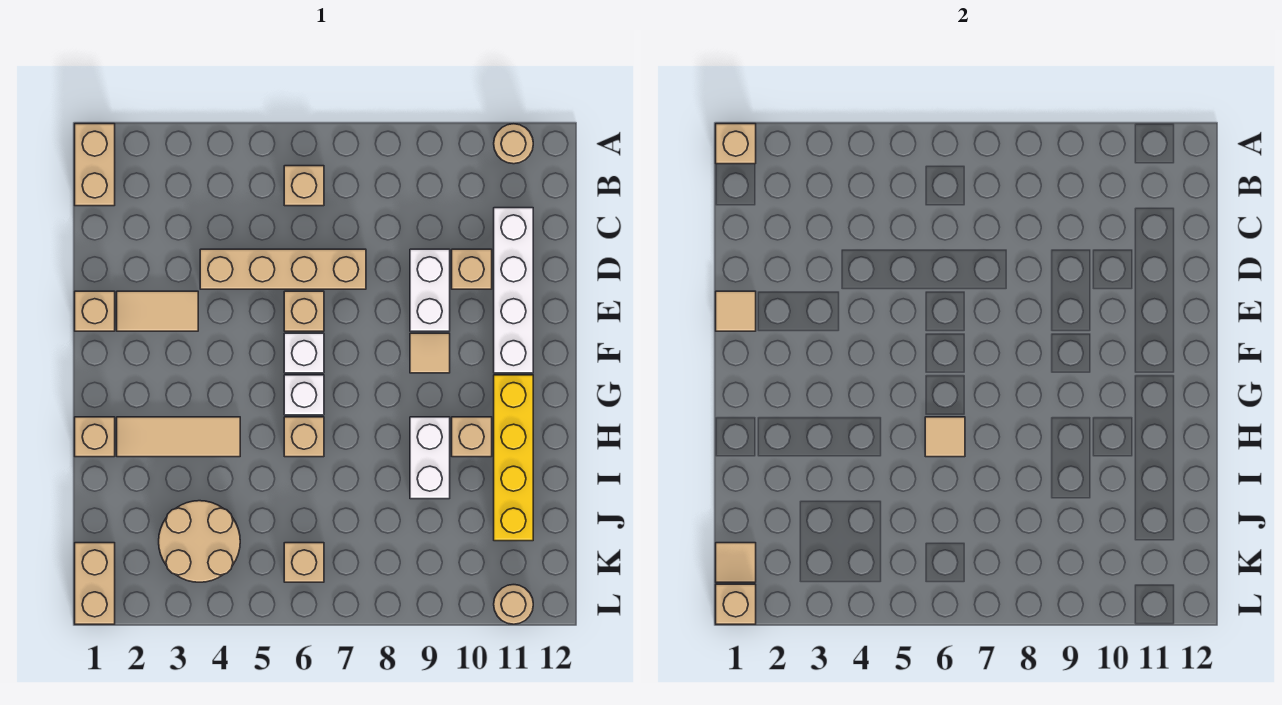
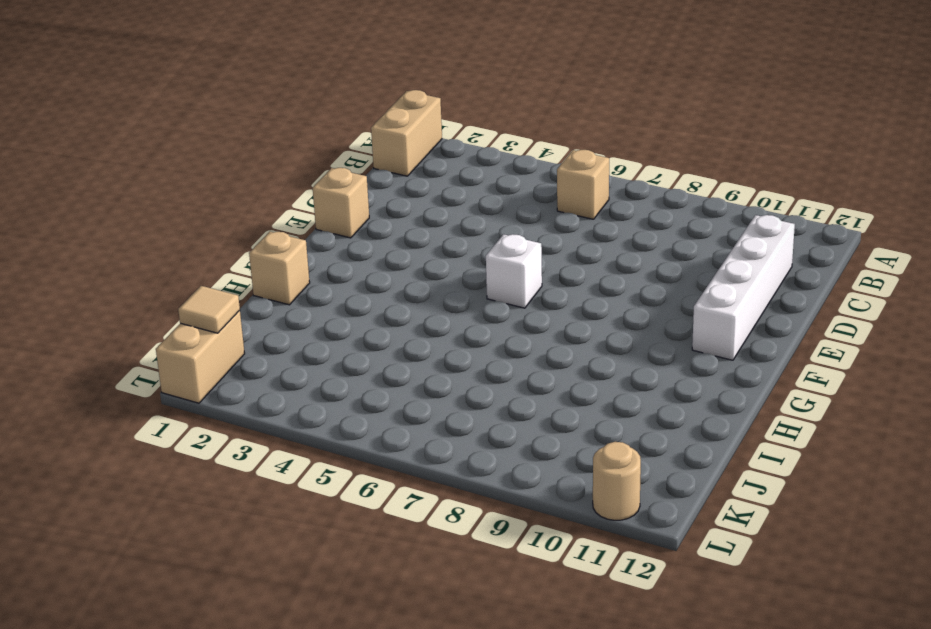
none -> tan 1x1 round brick [494,124,533,164]
none -> tan 1x4 brick [200,249,366,289]
none -> white 1x2 brick [410,249,450,331]

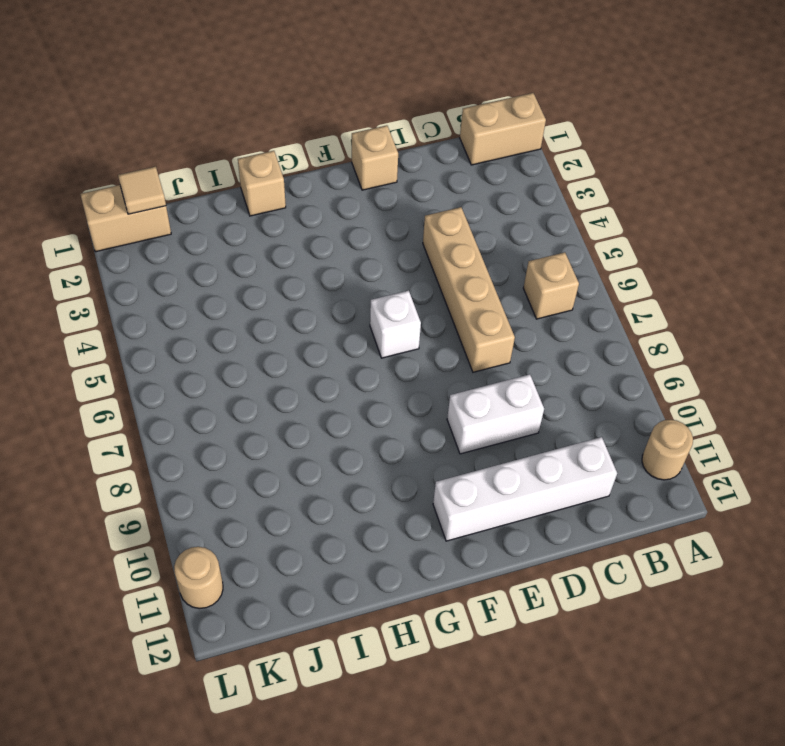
none -> tan 1x1 brick [452,249,492,289]
none -> tan 1x2 tile [117,291,198,331]
none -> tan 1x1 brick [284,291,324,331]

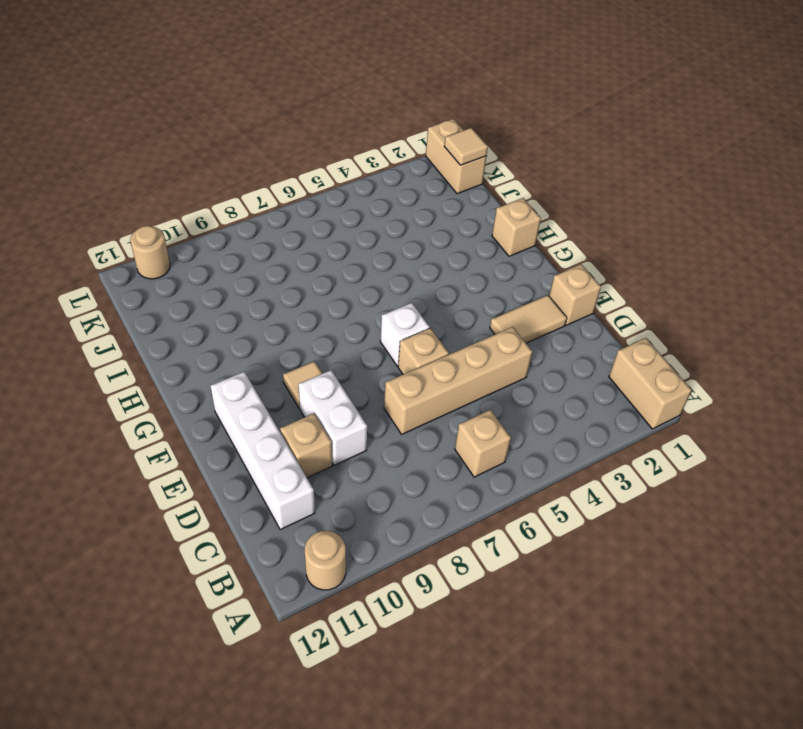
none -> white 1x1 brick [284,375,324,415]
none -> yellow 1x4 brick [494,375,533,541]
none -> tan 1x3 tile [117,417,240,457]

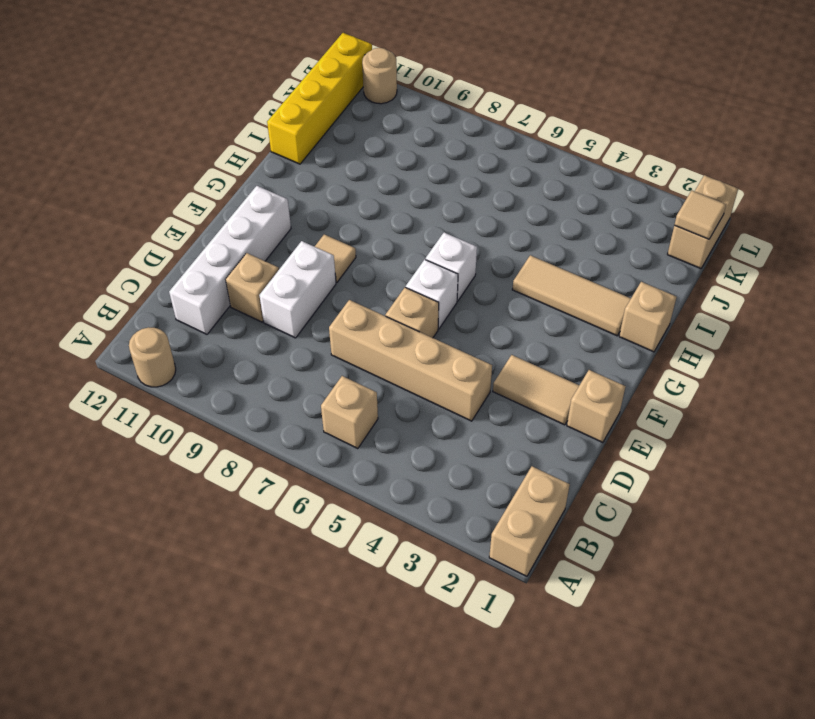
yellow 1x4 brick [267,33,372,164] -> yellow 1x4 brick moved to [494,375,533,541]
none -> tan 1x1 brick [284,417,324,457]
none -> white 1x2 brick [410,417,450,499]
none -> tan 1x1 brick [452,417,492,457]

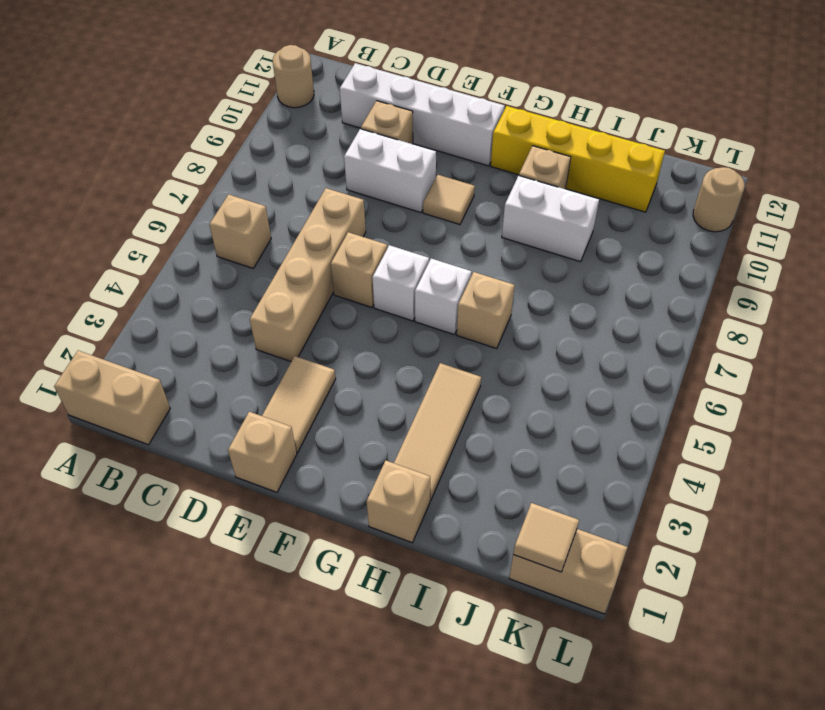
none -> tan 2x2 round brick [159,501,240,582]
none -> tan 1x1 brick [284,543,324,582]
none -> tan 1x1 brick [716,124,756,164]

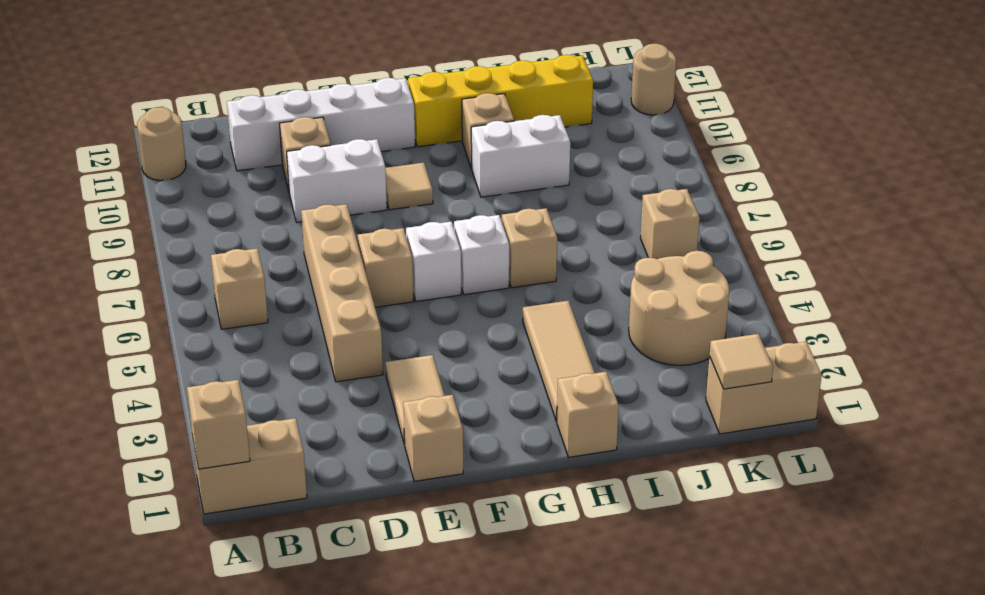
none -> tan 1x1 tile [716,291,756,331]
none -> tan 1x1 tile [925,417,965,457]
none -> tan 1x1 brick [716,584,756,624]

